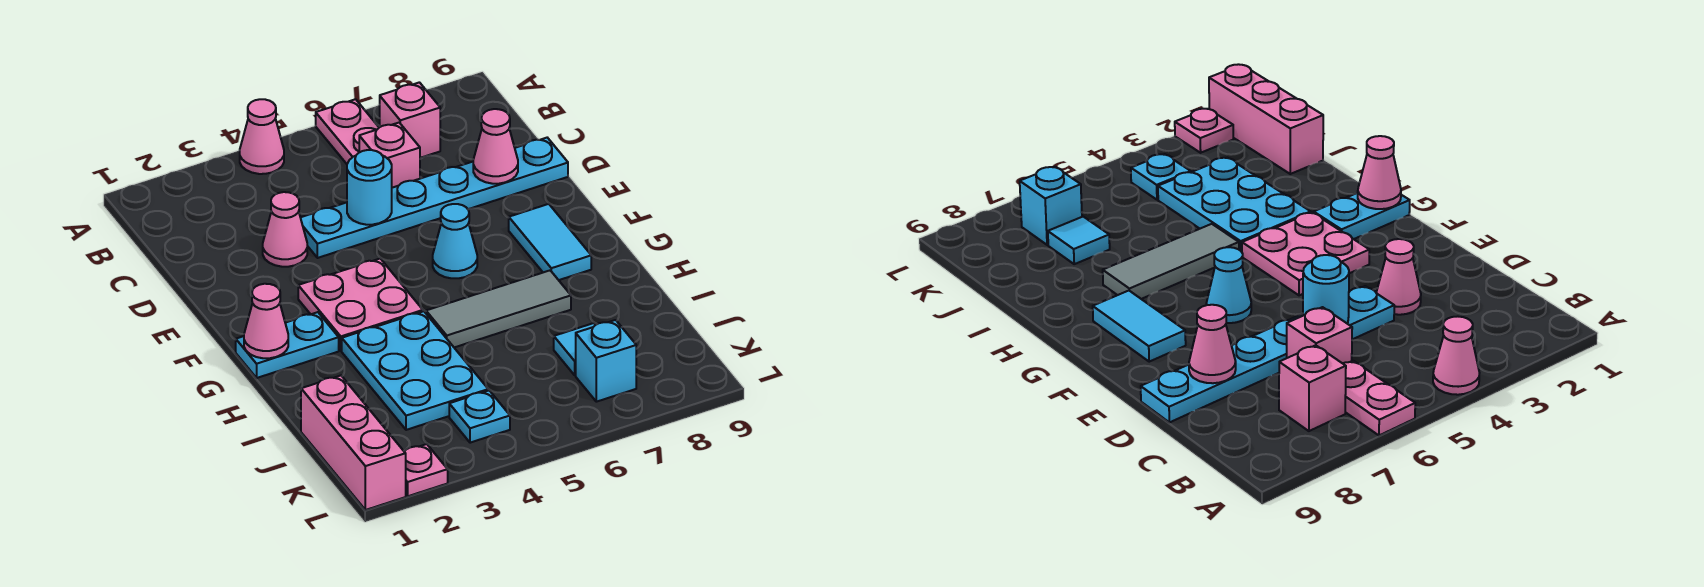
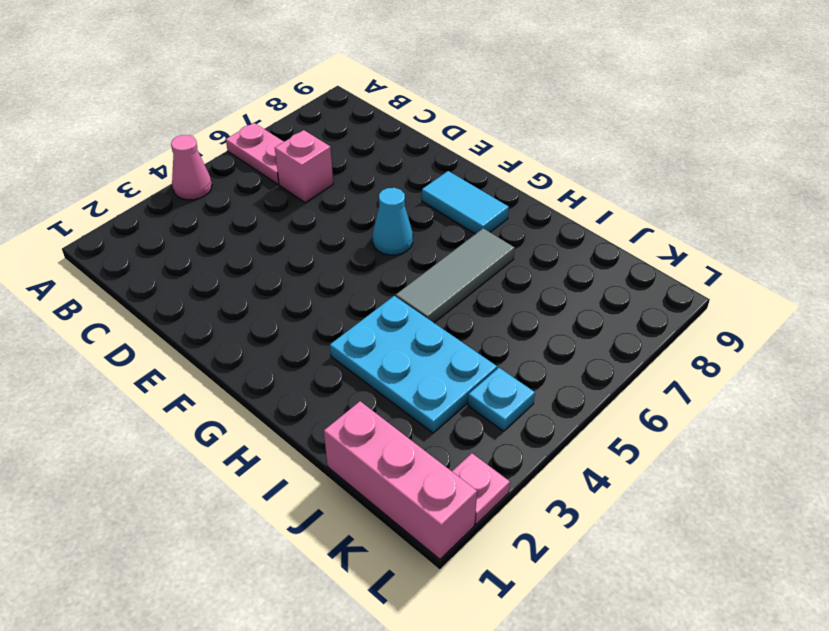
none -> pink 1x1 brick [380,82,440,158]
none -> pink 1x1 cone [263,192,307,267]
none -> cyan 1x6 plate [301,138,568,258]

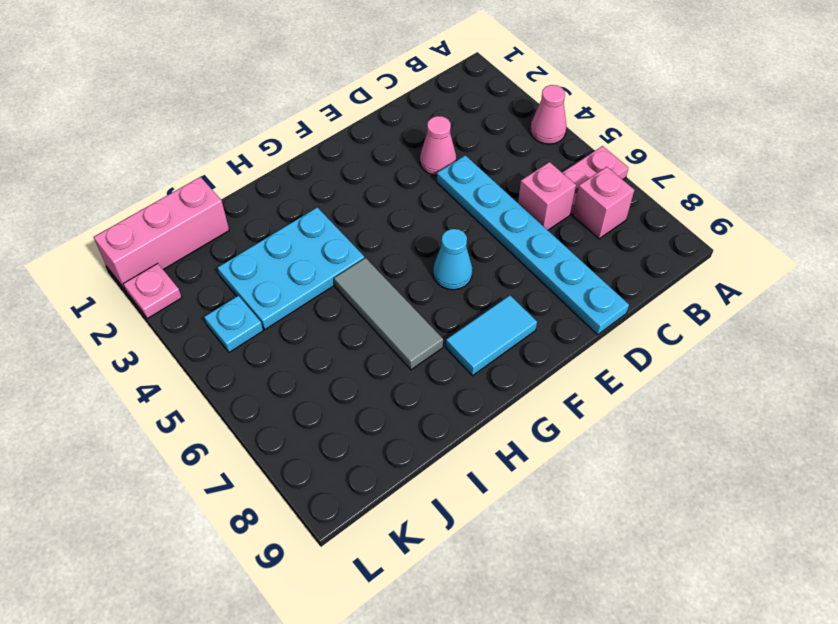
none -> pink 2x2 plate [298,259,423,351]
none -> cyan 1x2 plate [236,312,339,378]
none -> cyan 1x1 tile [554,323,595,375]

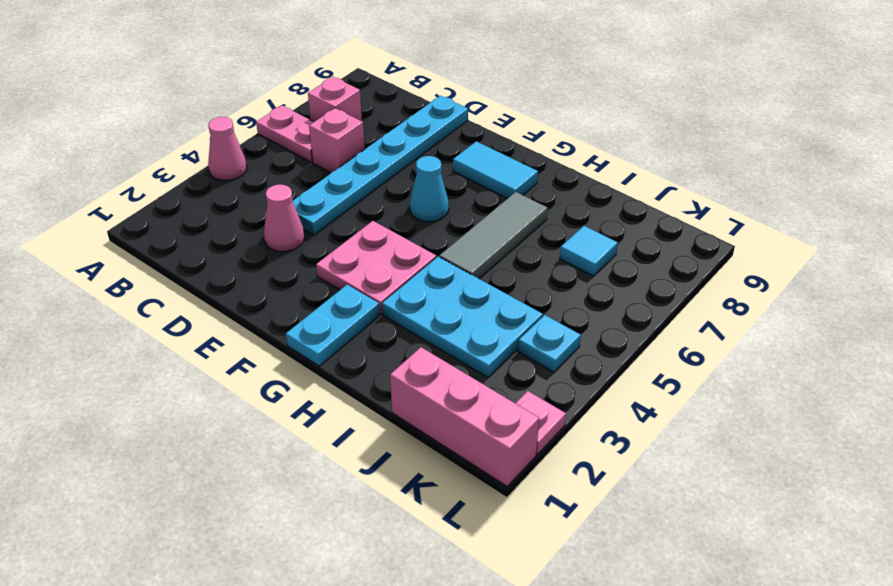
none -> cyan 1x1 brick [576,320,636,402]
none -> cyan 1x1 round brick [347,150,392,225]
none -> pink 1x1 cone [473,109,518,184]

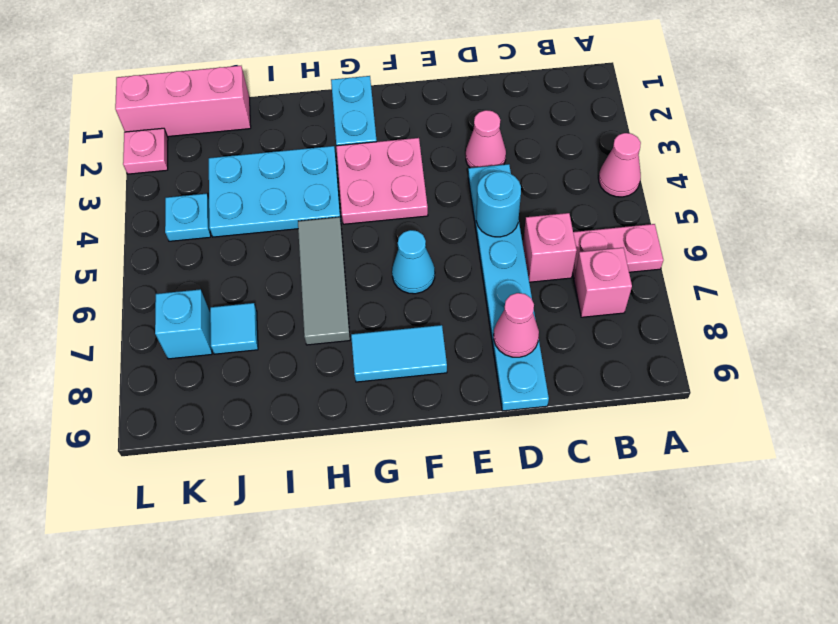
none -> pink 1x1 cone [244,284,288,358]

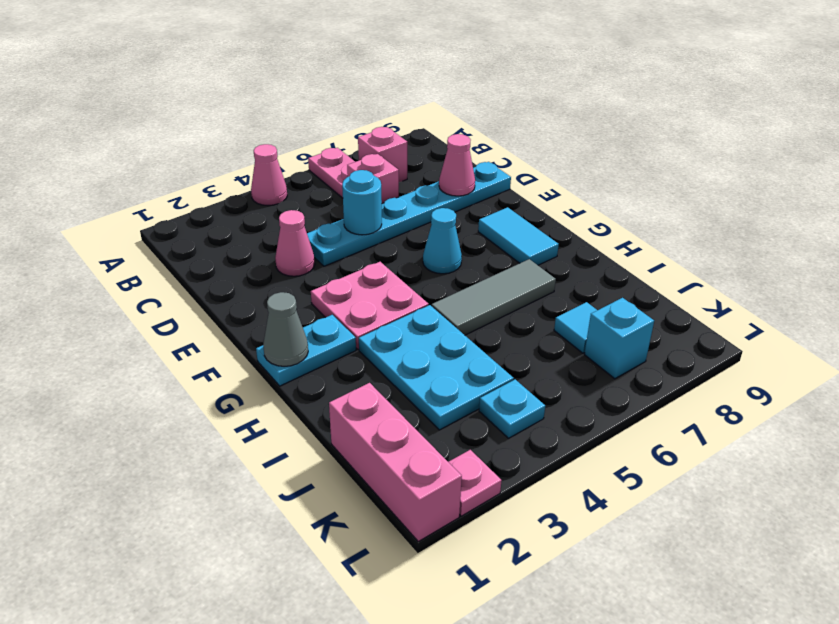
grey 1x1 cone [263,292,308,366] -> pink 1x1 cone [244,284,288,358]

